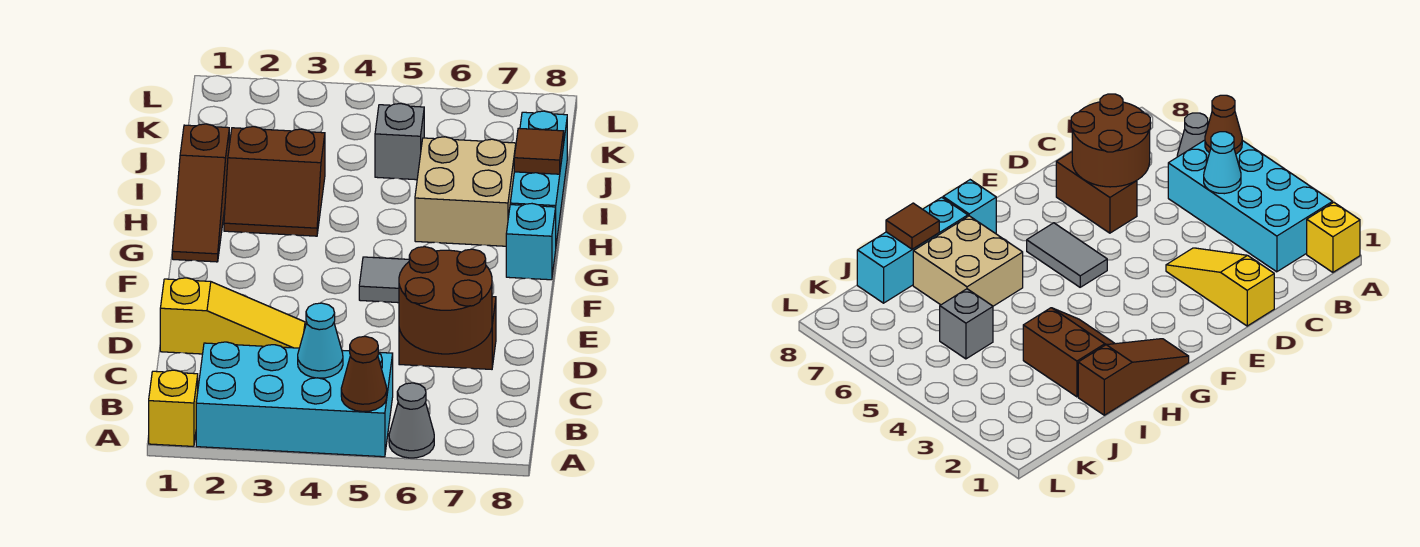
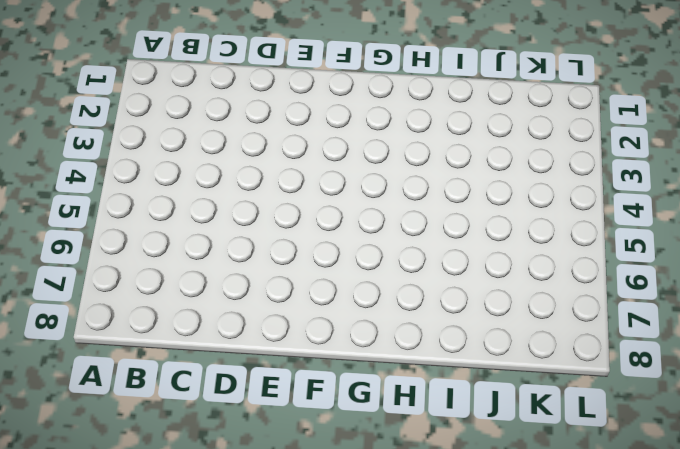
none -> yellow 1x1 brick [149,370,198,446]
none -> cyan 2x4 brick [196,342,393,457]
none -> grey 1x1 cone [389,383,434,458]

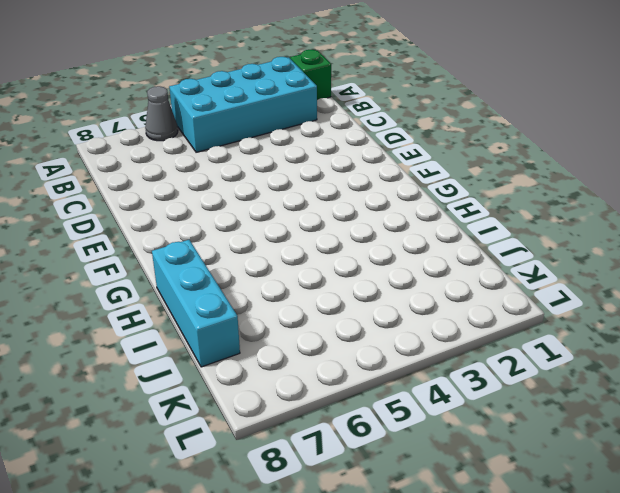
green 1x1 brick [290,50,331,100] -> yellow 1x1 brick [149,370,198,446]
none -> yellow 1x3 slope [160,278,305,354]
none -> brown 1x2 brick [399,297,496,369]
none -> grey 1x2 tile [359,257,409,303]

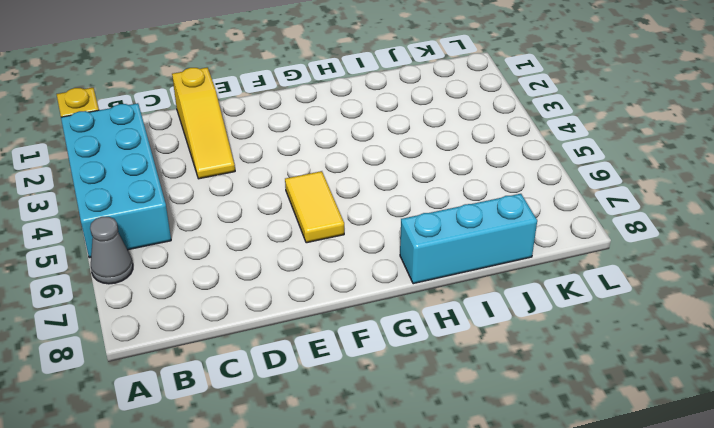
yellow 1x2 tile [285,171,344,243] -> grey 1x2 tile [359,257,409,303]
none -> brown 1x2 brick [399,297,496,369]
none -> brown 1x3 slope [172,124,229,262]
none -> cyan 1x1 brick [506,204,556,280]

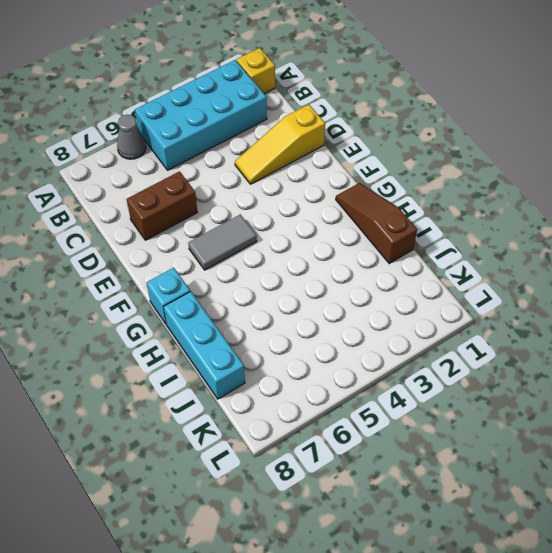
none -> brown 2x2 slope [224,127,325,236]
none -> tan 2x2 brick [415,137,516,246]
none -> grey 1x1 brick [375,104,424,180]

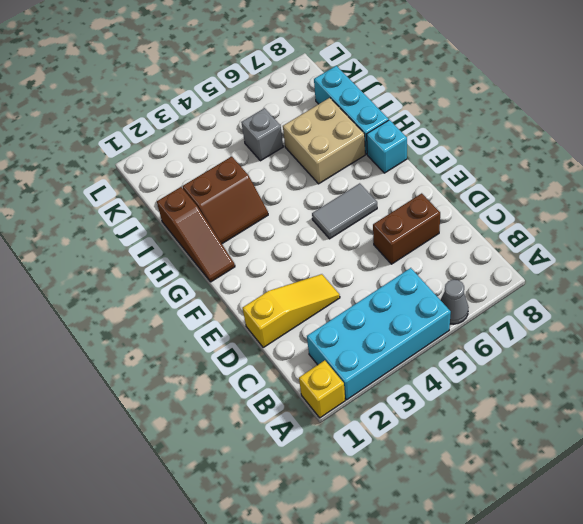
none -> brown 1x1 cone [341,336,387,412]
none -> cyan 1x1 cone [298,303,343,378]
none -> brown 2x2 round brick [399,247,492,354]

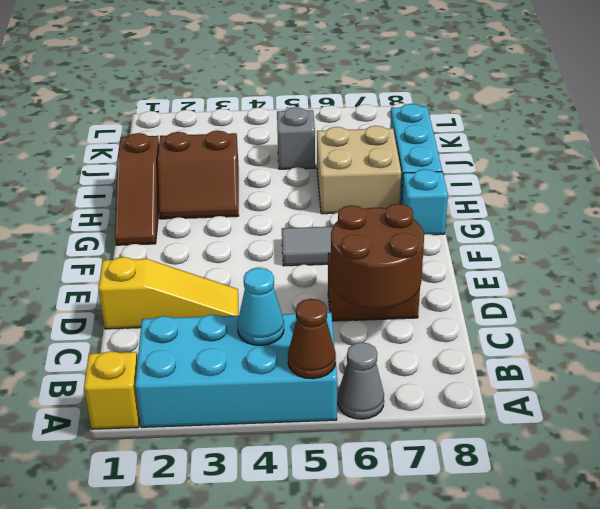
none -> brown 1x1 tile [514,128,564,174]

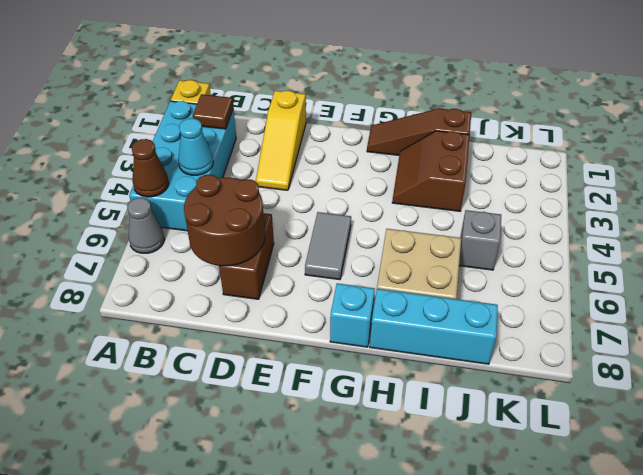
brown 1x1 tile [193,94,233,129] -> brown 1x1 tile moved to [514,128,564,174]

